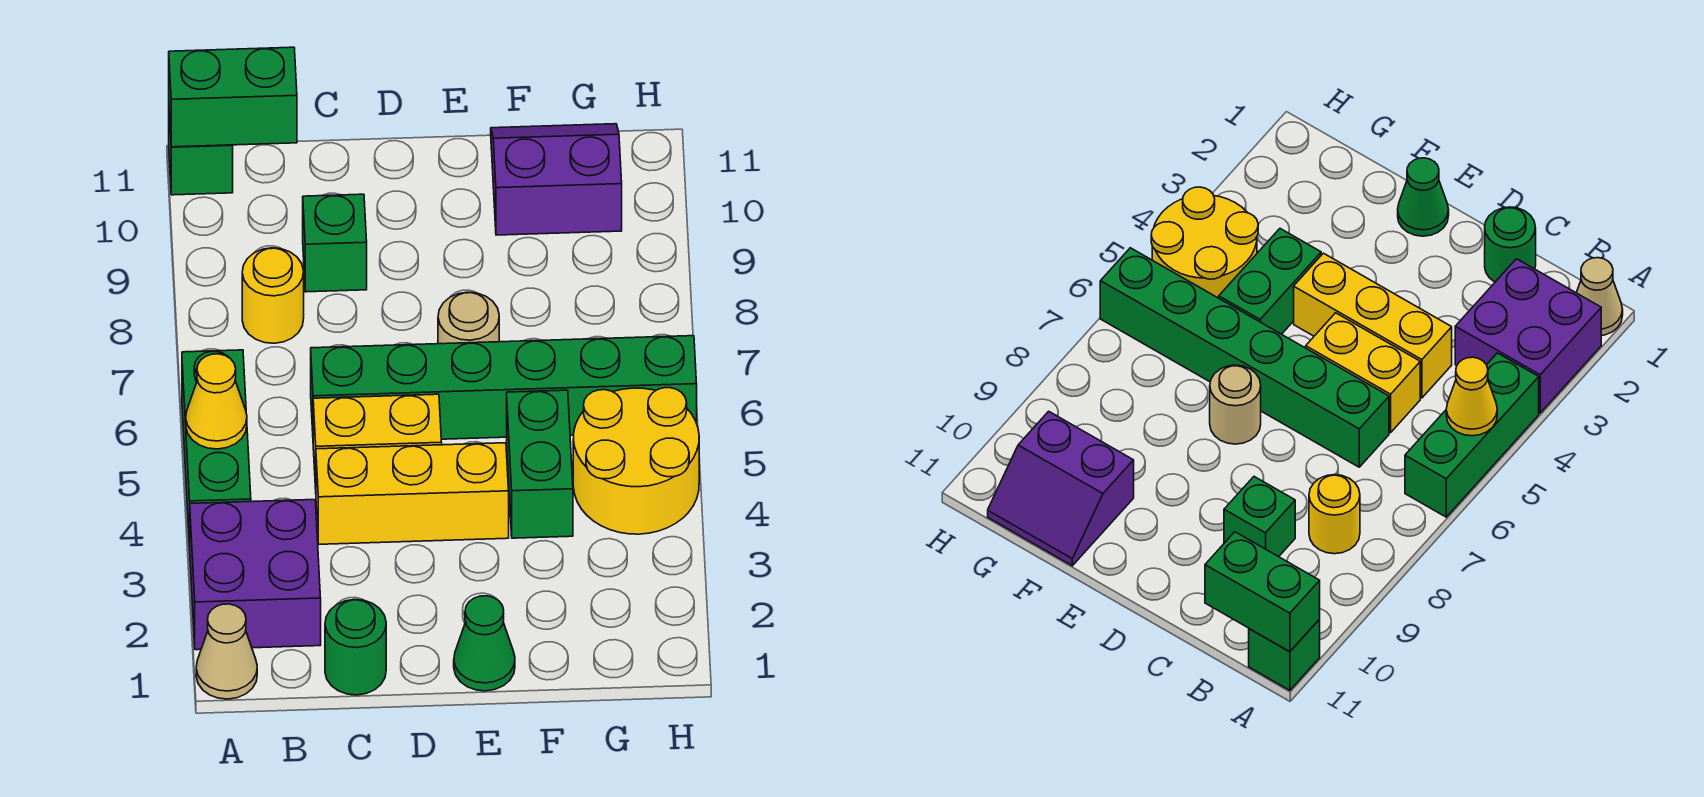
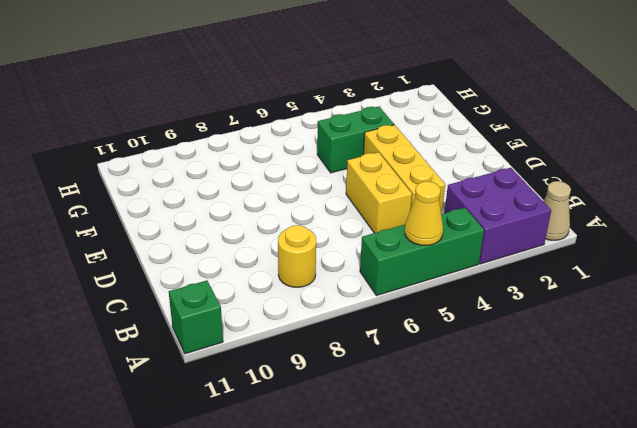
none -> green 1x1 round brick [325,599,386,695]
none -> green 1x6 brick [311,336,697,439]
none -> green 1x1 brick [303,194,367,292]

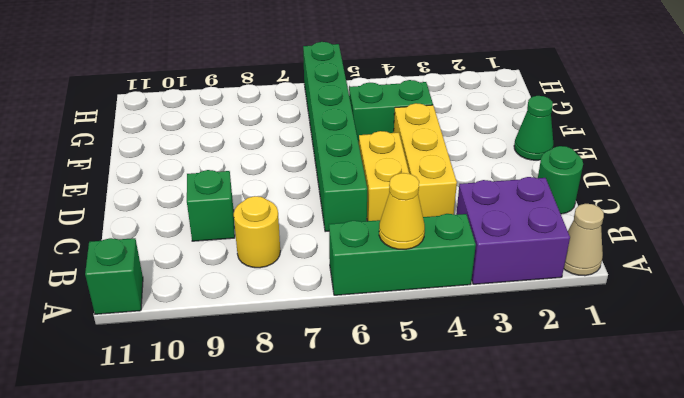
none -> tan 1x1 round brick [438,292,499,344]
none -> purple 2x2 slope [491,124,622,235]
none -> yellow 2x2 round brick [573,388,699,534]

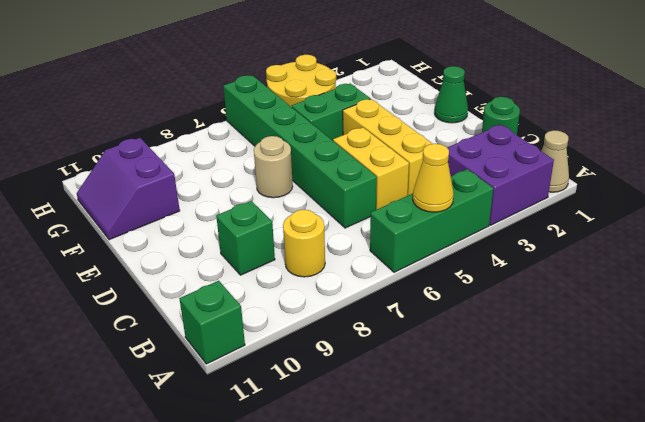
none -> green 1x2 brick [169,47,297,147]

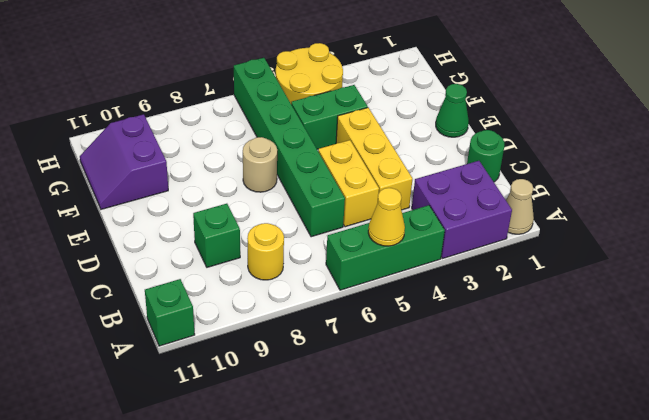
none -> green 1x2 brick [169,47,297,147]

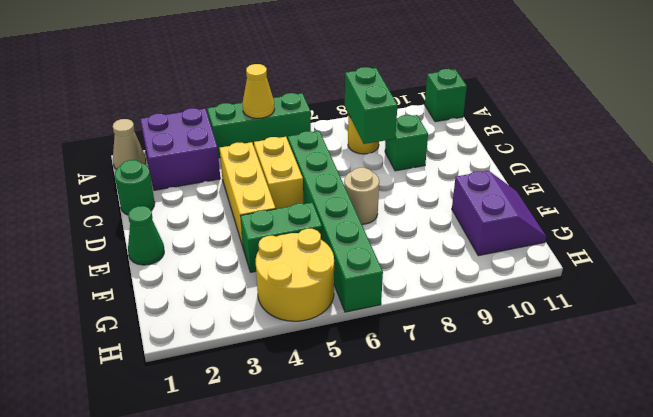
green 1x2 brick [345,67,397,144] -> green 1x2 brick moved to [169,47,297,147]

